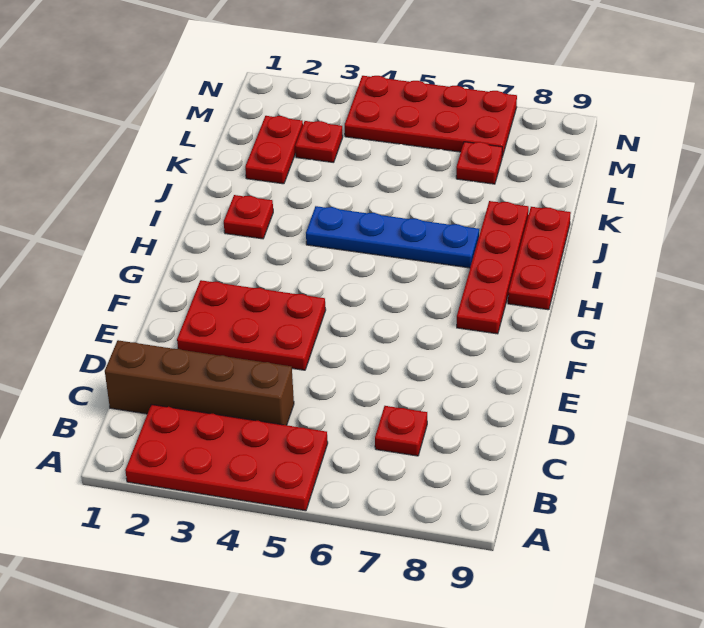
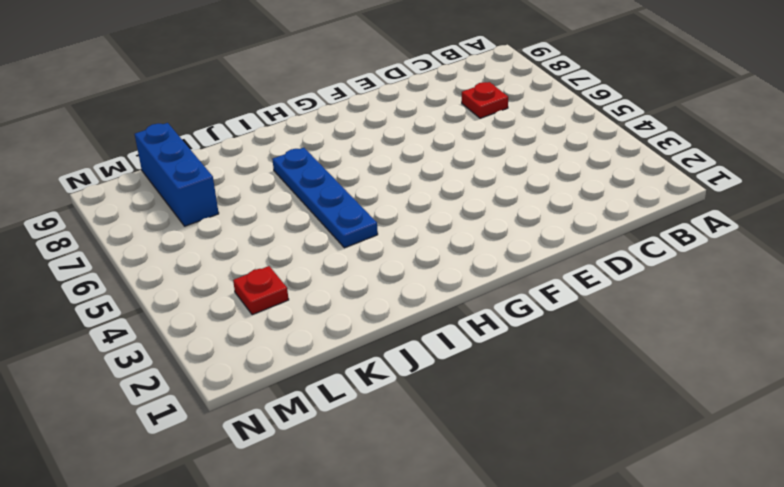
blue 1x3 brick [135,123,219,226] -> red 1x1 plate [456,142,502,184]
none -> red 2x4 plate [125,405,328,511]
none -> brown 1x4 brick [105,340,294,425]
none -> red 2x3 plate [177,280,326,370]

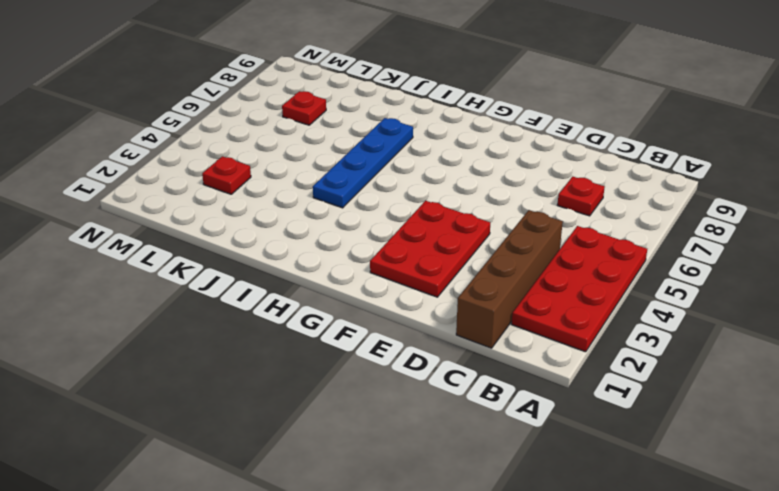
none -> red 1x4 plate [457,201,529,334]
none -> red 1x3 plate [508,207,571,310]
none -> red 1x1 plate [224,195,273,239]

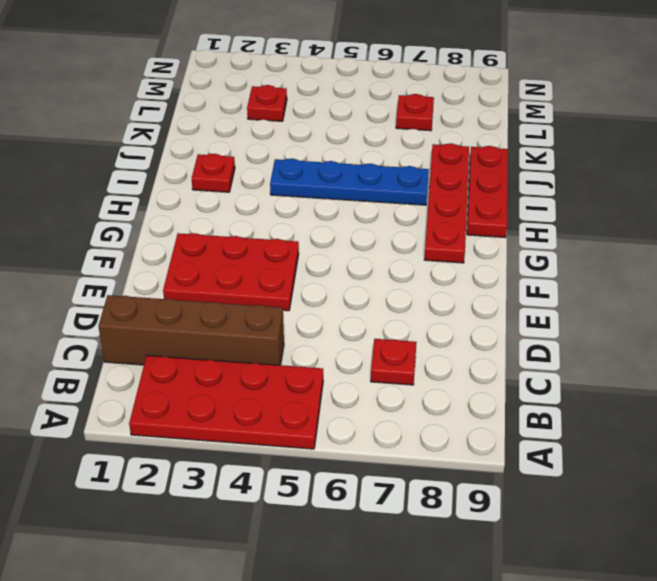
none -> red 1x2 plate [245,116,303,184]
none -> red 2x4 plate [345,76,517,157]

